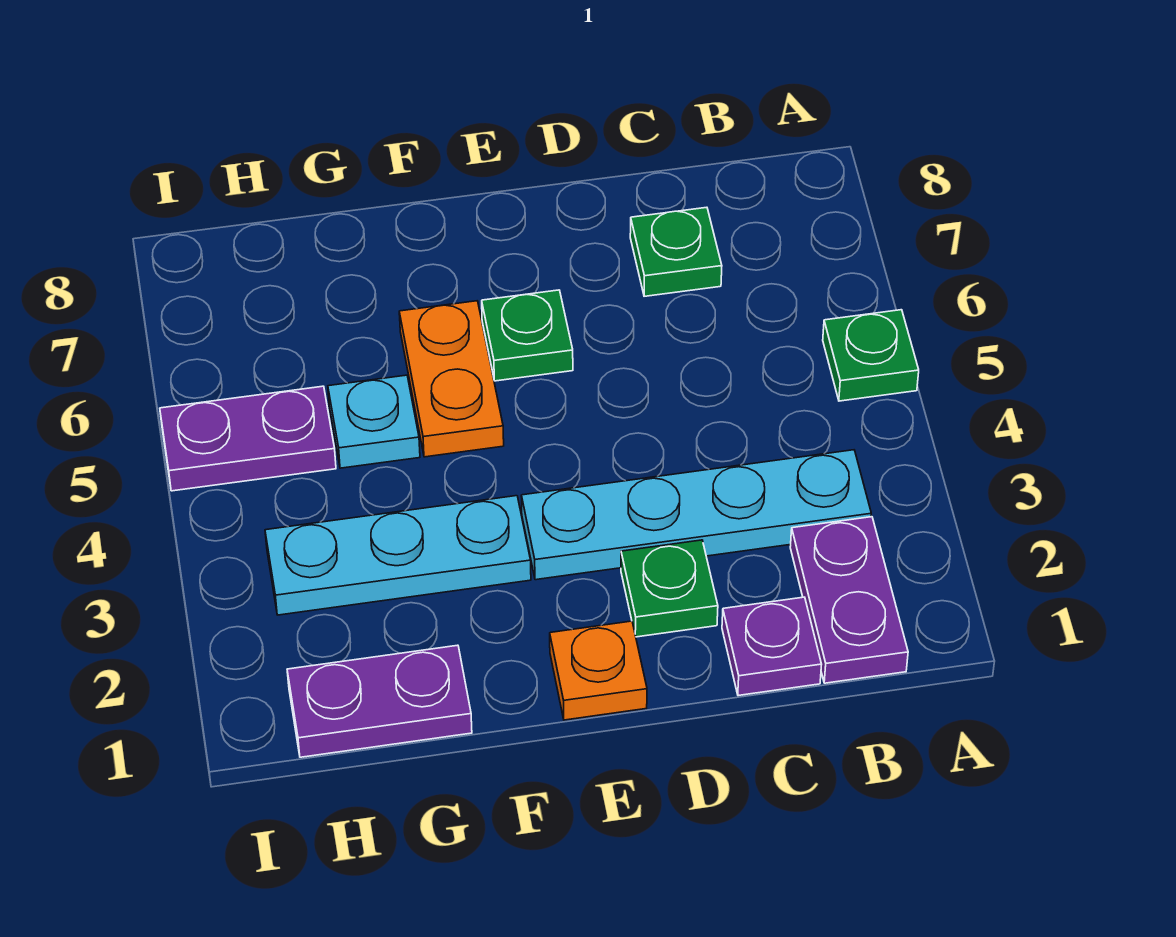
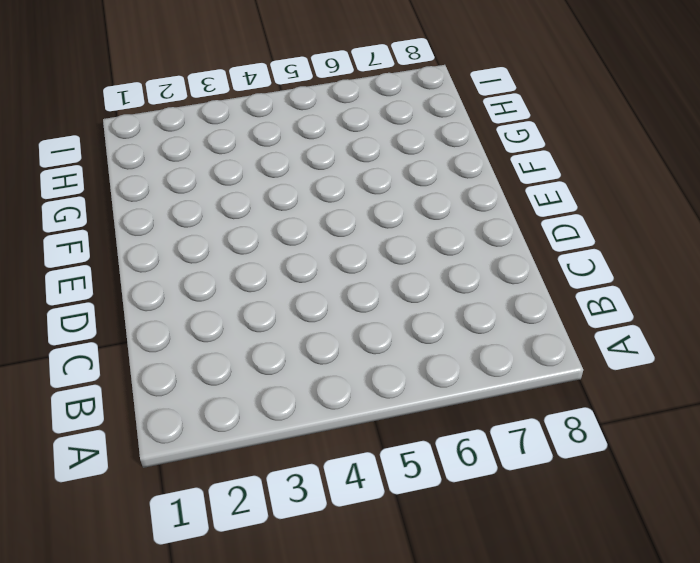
none -> green 1x1 plate [823,310,919,401]
none -> purple 1x2 plate [790,517,908,683]
none -> cyan 1x4 plate [521,450,871,580]

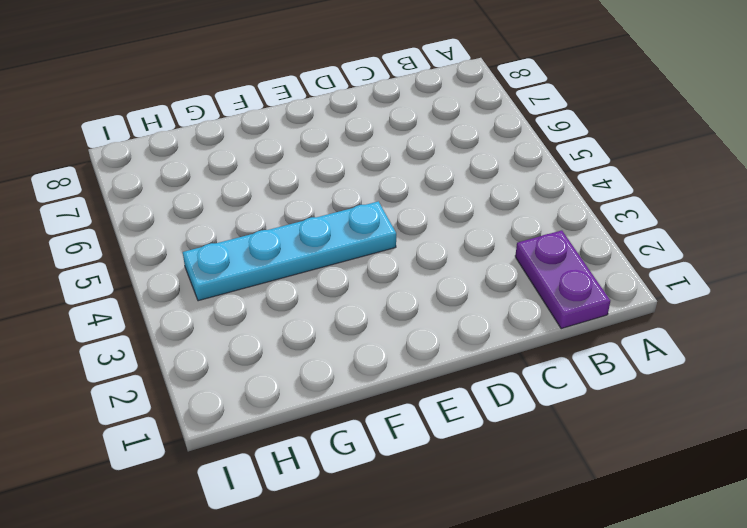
cyan 1x4 plate [183,201,396,301] -> cyan 1x4 plate moved to [521,450,871,580]
none -> green 1x1 plate [823,310,919,401]
none -> purple 1x1 plate [722,597,822,696]
none -> green 1x1 plate [630,207,722,296]

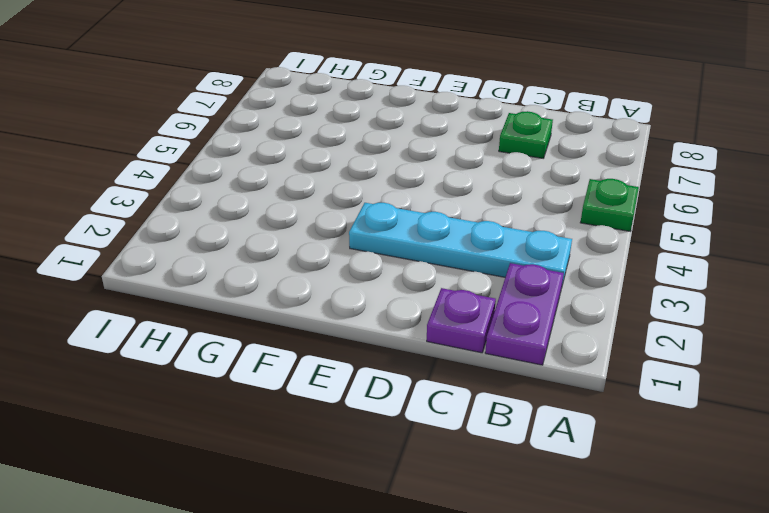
none -> green 1x1 plate [621,540,718,637]
none -> orange 1x1 plate [550,621,647,720]
none -> green 1x1 plate [482,290,573,381]

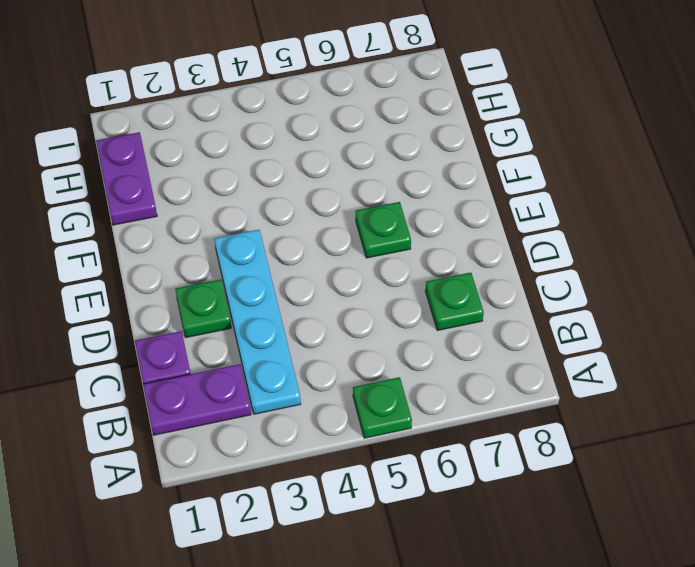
none -> orange 1x1 plate [550,621,647,720]
none -> cyan 1x3 plate [265,496,531,615]
none -> orange 1x2 plate [399,301,504,457]

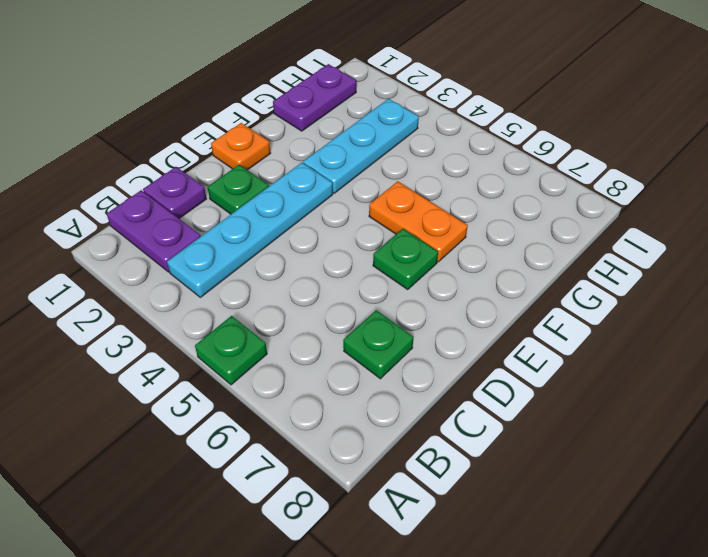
none -> cyan 1x1 plate [328,375,420,468]
none -> purple 1x2 plate [160,386,336,491]

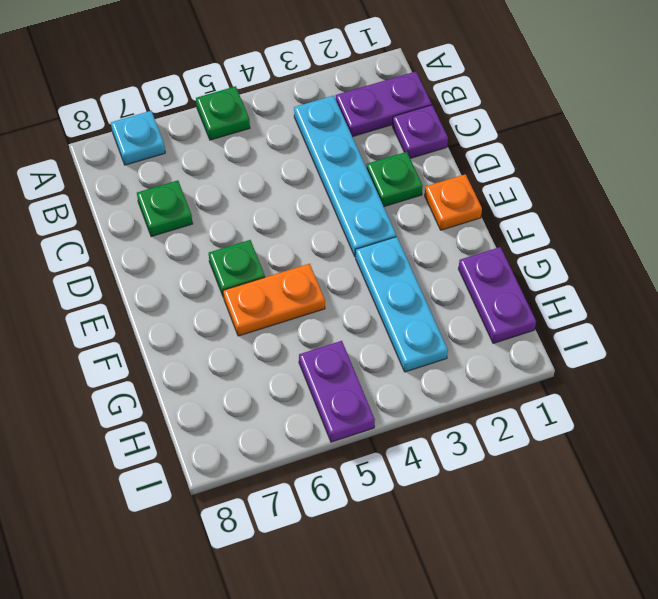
cyan 1x1 plate [111,111,165,165] -> cyan 1x1 plate moved to [328,375,420,468]

